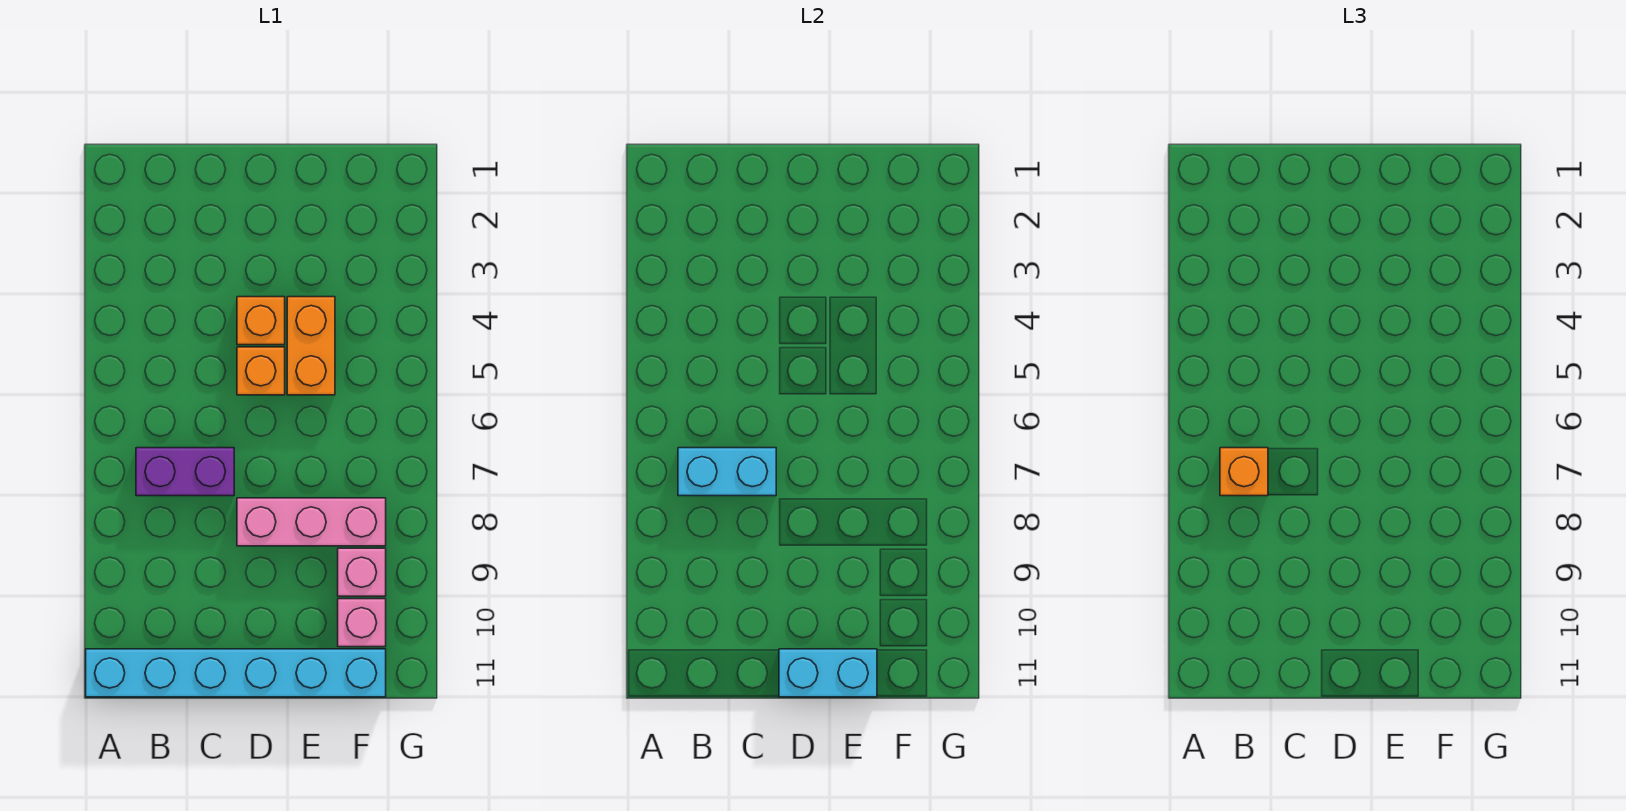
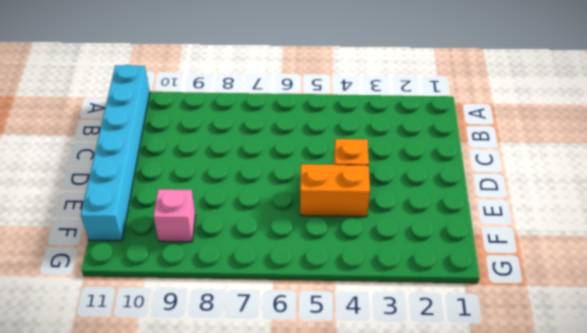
none -> purple 1x2 brick [136,448,234,496]
none -> orange 1x1 brick [237,347,285,395]

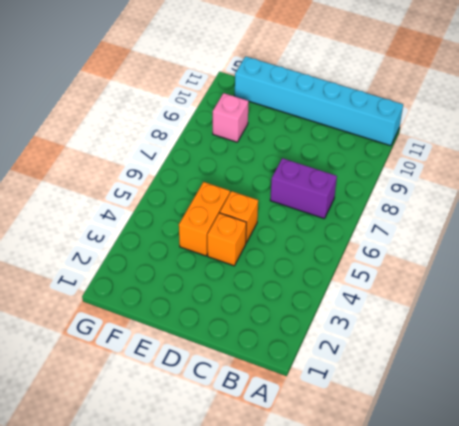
none -> pink 1x3 brick [237,498,386,546]
none -> pink 1x1 brick [338,599,386,647]

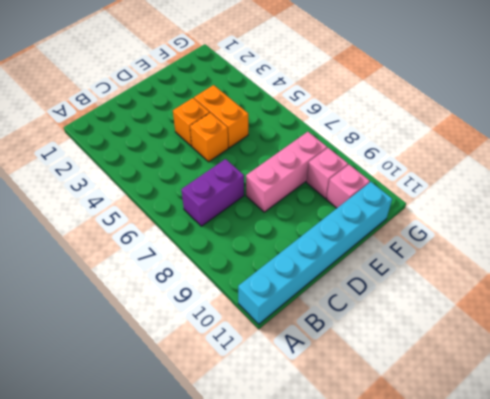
none -> cyan 1x2 brick [678,448,776,496]
none -> cyan 1x2 brick [779,649,877,697]

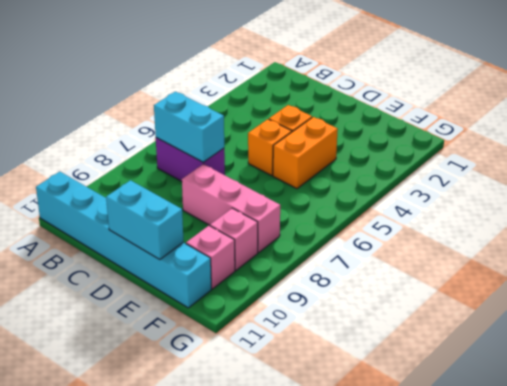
none -> orange 1x1 brick [1220,448,1268,496]

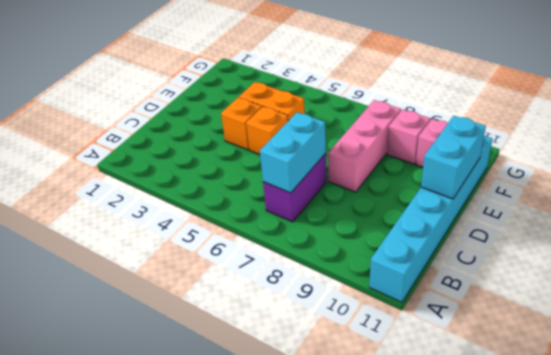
none -> orange 1x1 brick [1220,448,1268,496]

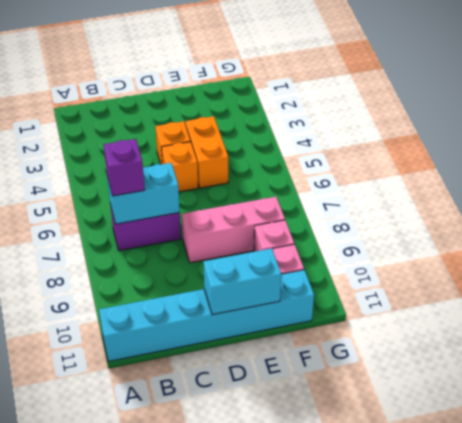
purple 1x1 brick [104,139,145,196] -> orange 1x1 brick [1220,448,1268,496]

